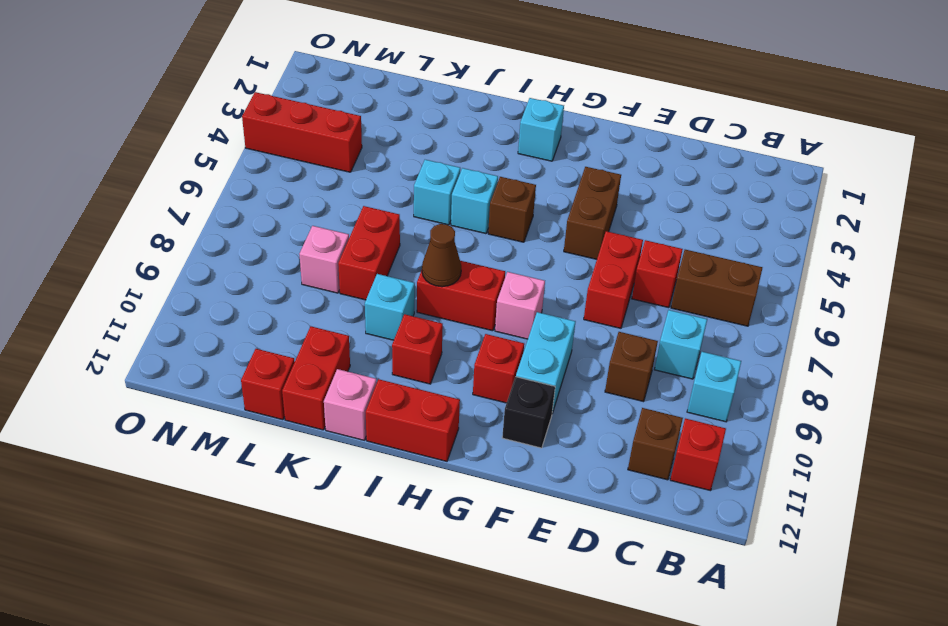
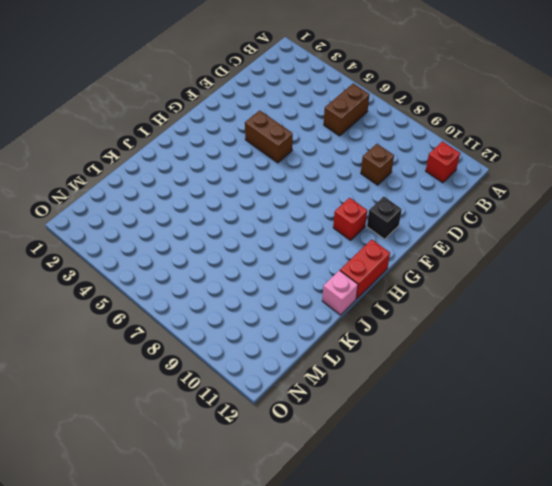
none -> cyan 1x1 brick [687,352,741,422]
none -> cyan 1x1 brick [654,310,707,379]
none -> brown 1x1 brick [628,408,683,480]

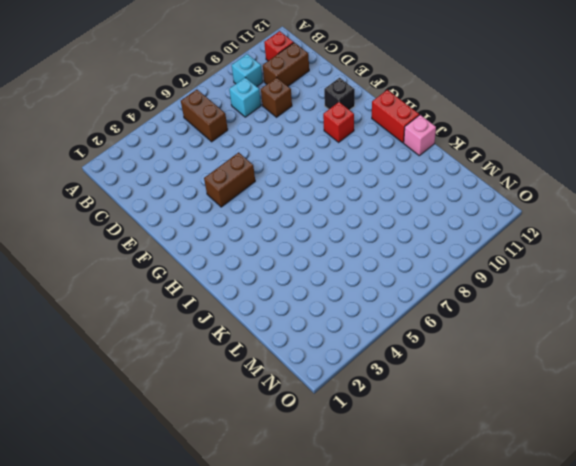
brown 1x2 brick [263,43,309,86] -> brown 1x1 brick [628,408,683,480]
none -> red 1x1 brick [632,240,683,308]
none -> red 1x2 brick [584,231,643,328]
none -> cyan 1x2 brick [516,312,576,413]

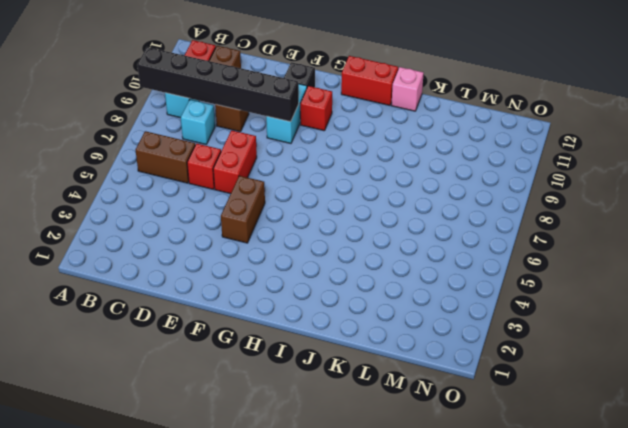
black 1x6 brick [137,47,299,122] -> none
none -> pink 1x1 brick [495,272,545,339]
none -> cyan 1x1 brick [518,98,564,161]
none -> brown 1x1 brick [488,177,536,242]

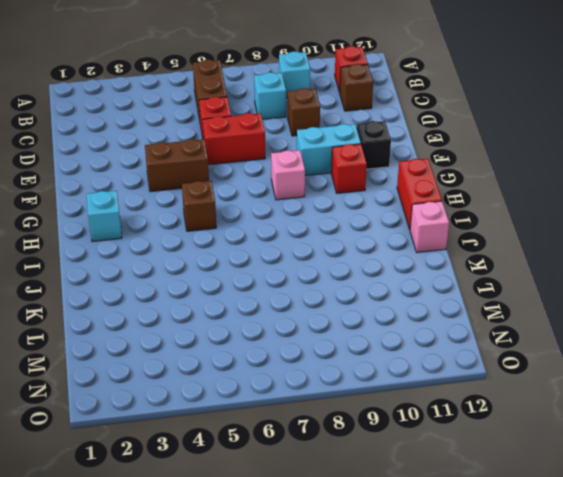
none -> red 1x2 brick [417,261,505,331]
none -> cyan 1x1 brick [451,168,498,234]
none -> red 1x1 brick [392,314,443,384]

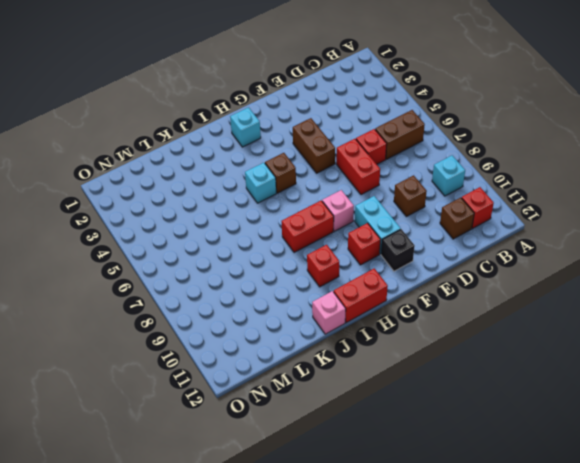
none -> cyan 1x1 brick [654,310,707,379]
none -> cyan 1x1 brick [414,160,460,225]
none -> cyan 1x1 brick [365,274,415,340]

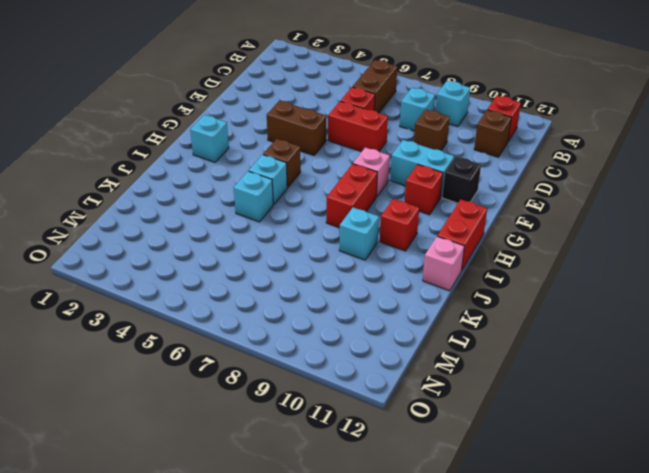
none -> red 1x2 brick [338,206,400,300]
none -> red 1x2 brick [282,326,350,430]
none -> pink 1x1 brick [299,226,349,293]

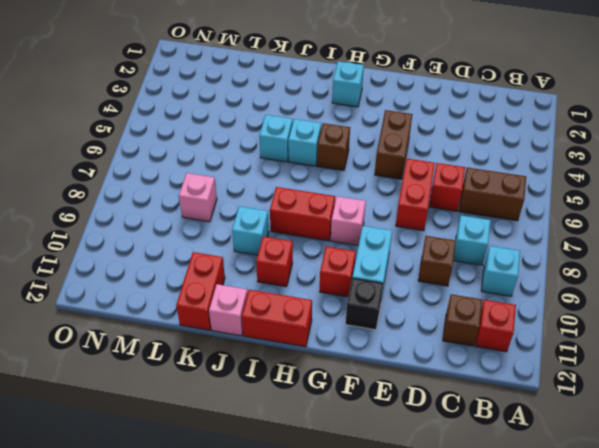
none -> red 1x2 brick [338,206,400,300]
none -> red 1x1 brick [241,349,295,420]
none -> red 1x3 brick [242,92,362,172]

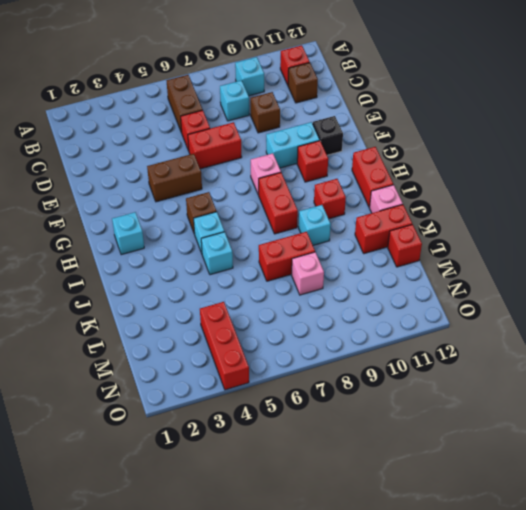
none -> brown 1x1 cone [422,224,461,287]

